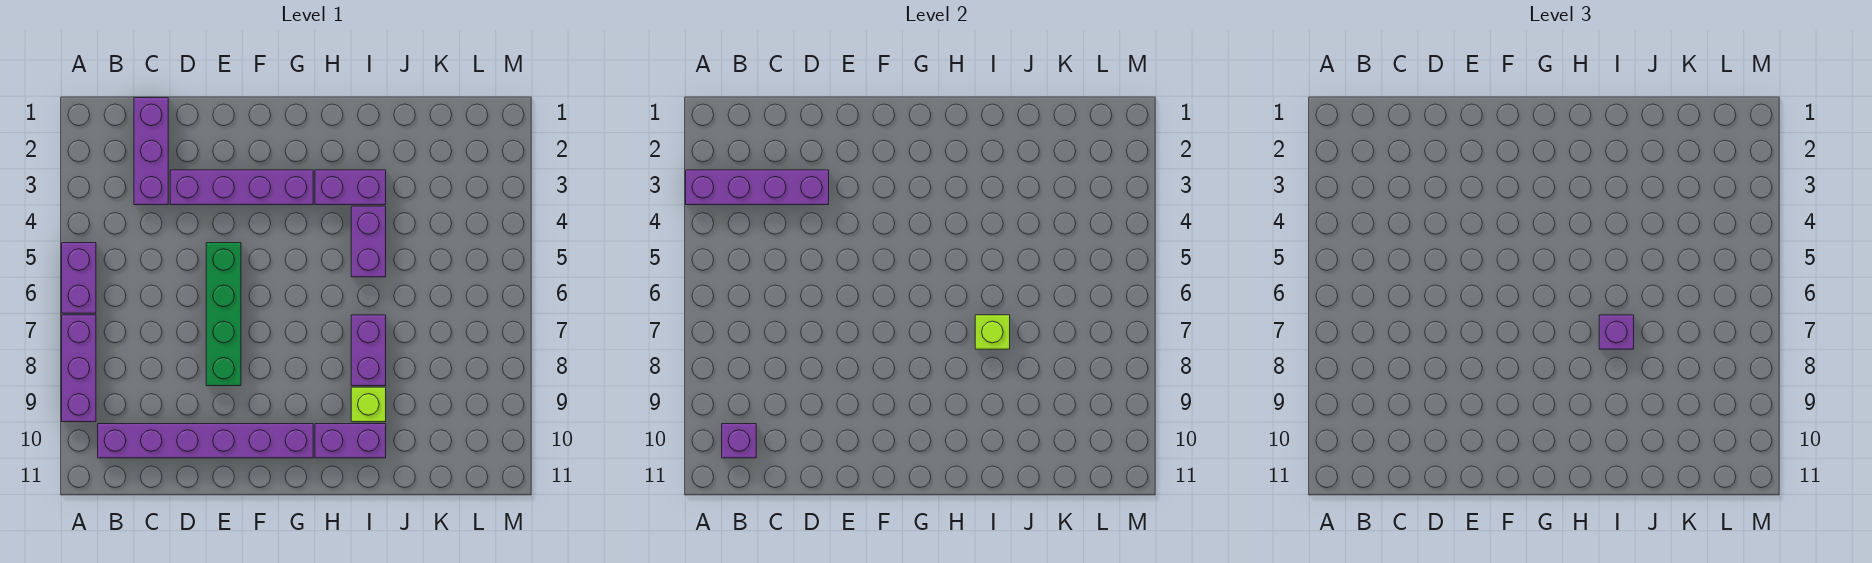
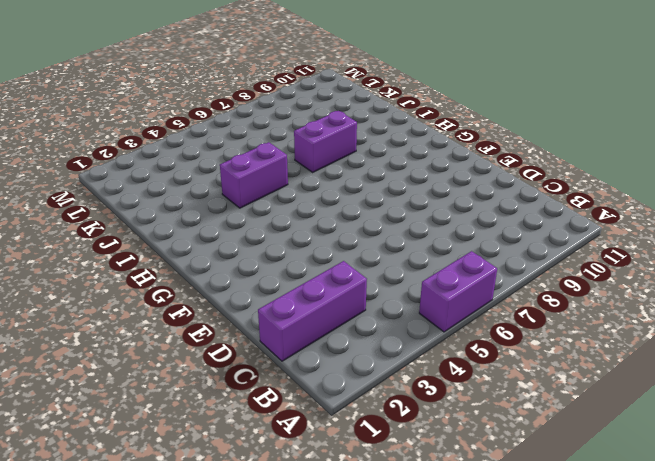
none -> purple 1x3 brick [62,315,96,422]
none -> purple 1x6 brick [98,424,313,458]
none -> purple 1x4 brick [170,170,313,205]

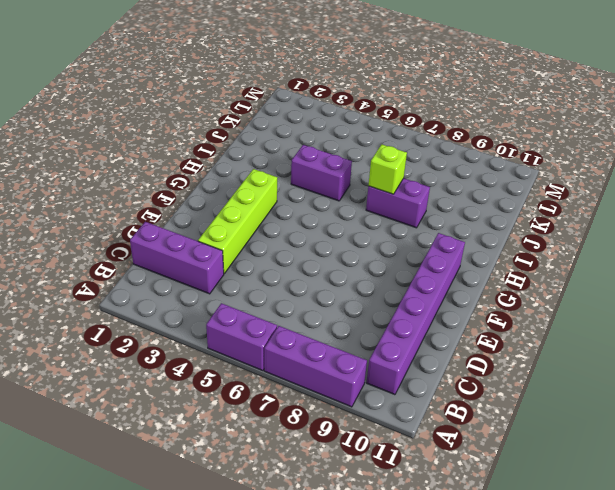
lime 1x4 brick [198,169,277,274] -> purple 1x4 brick [170,170,313,205]
none -> green 1x4 brick [206,243,241,386]
none -> purple 1x2 brick [315,170,386,205]
none -> purple 1x2 brick [315,424,386,458]

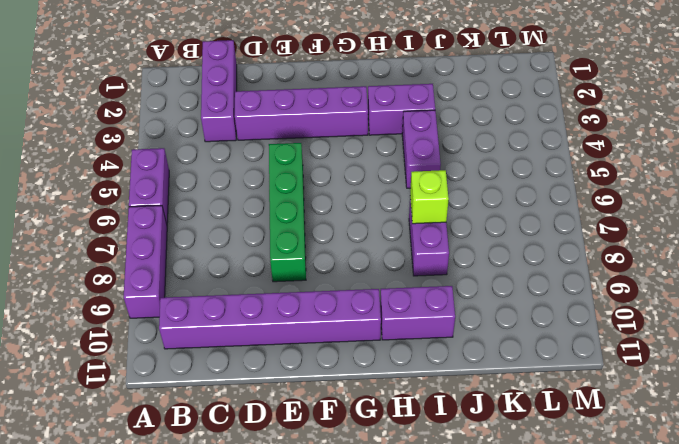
none -> lime 1x1 brick [351,387,386,422]
none -> purple 1x4 brick [686,170,829,205]
none -> purple 1x1 brick [722,424,756,458]

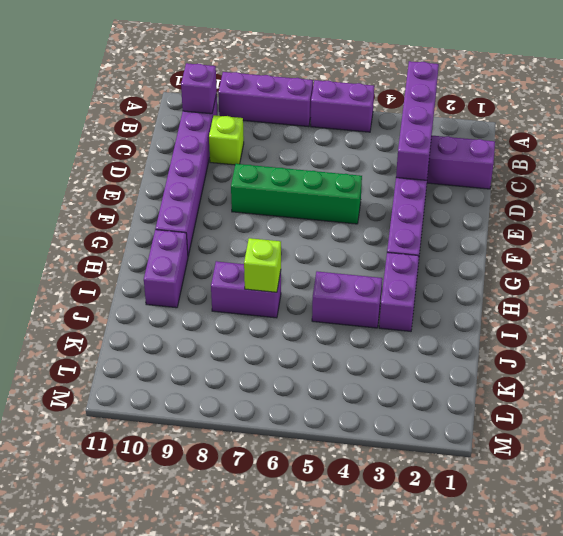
lime 1x1 brick [209,115,244,165] -> lime 1x1 brick moved to [351,387,386,422]
none -> purple 1x1 brick [1599,315,1634,349]

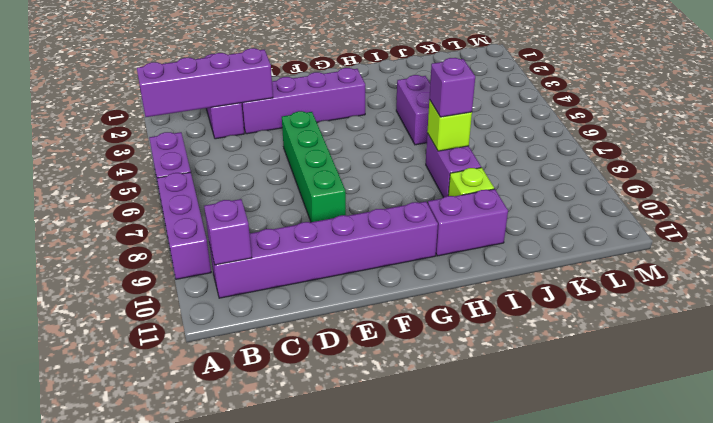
none -> purple 1x2 brick [315,170,386,205]

